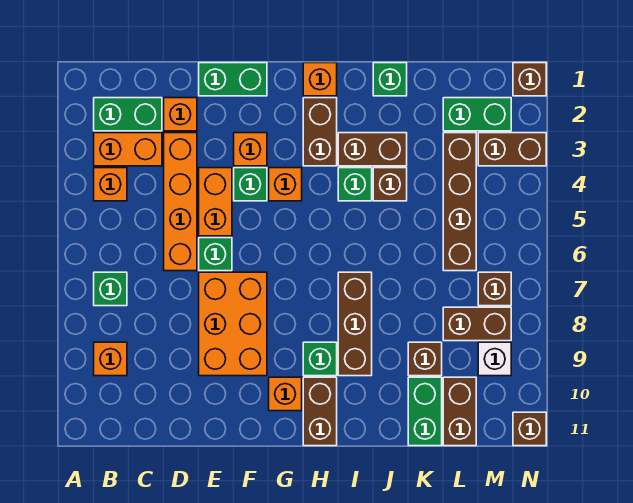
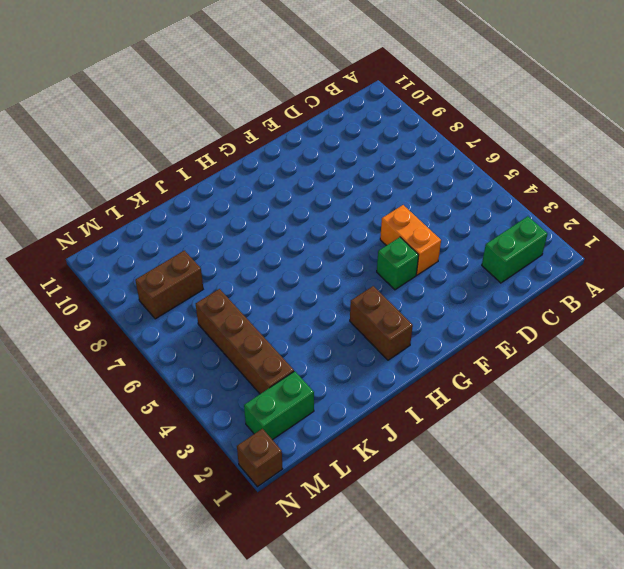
none -> orange 1x2 brick [94,133,162,166]
none -> orange 1x1 brick [94,168,127,201]
none -> green 1x1 brick [94,272,127,306]
none -> orange 1x1 brick [94,342,127,376]

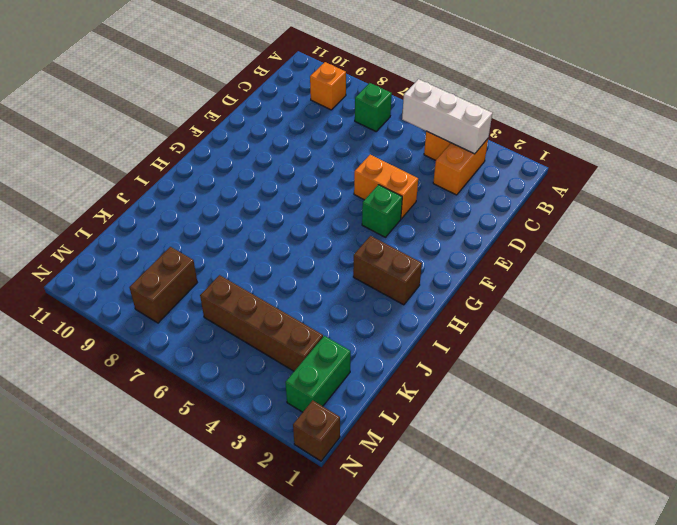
white 1x3 brick [402,79,492,154] -> none
none -> green 1x2 brick [94,98,162,131]
none -> orange 1x1 brick [164,98,197,131]
none -> orange 1x4 brick [164,133,197,271]
none -> green 1x2 brick [199,63,267,96]

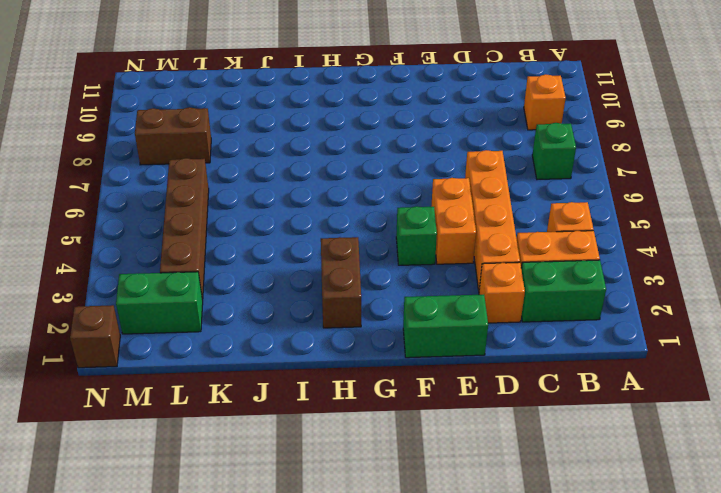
none -> green 1x1 brick [199,238,232,271]
none -> orange 2x3 brick [199,272,267,376]
none -> orange 1x1 brick [234,133,267,166]
none -> orange 1x1 brick [269,168,302,201]

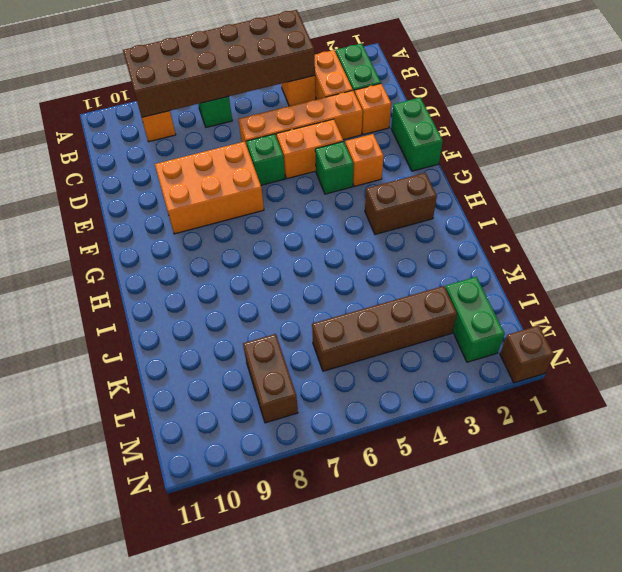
brown 2x6 brick [123,10,315,117] -> none
none -> orange 1x1 brick [269,168,302,201]
none -> orange 1x1 brick [269,377,302,411]
none -> orange 1x1 brick [303,63,337,96]
none -> green 1x1 brick [303,342,337,376]

